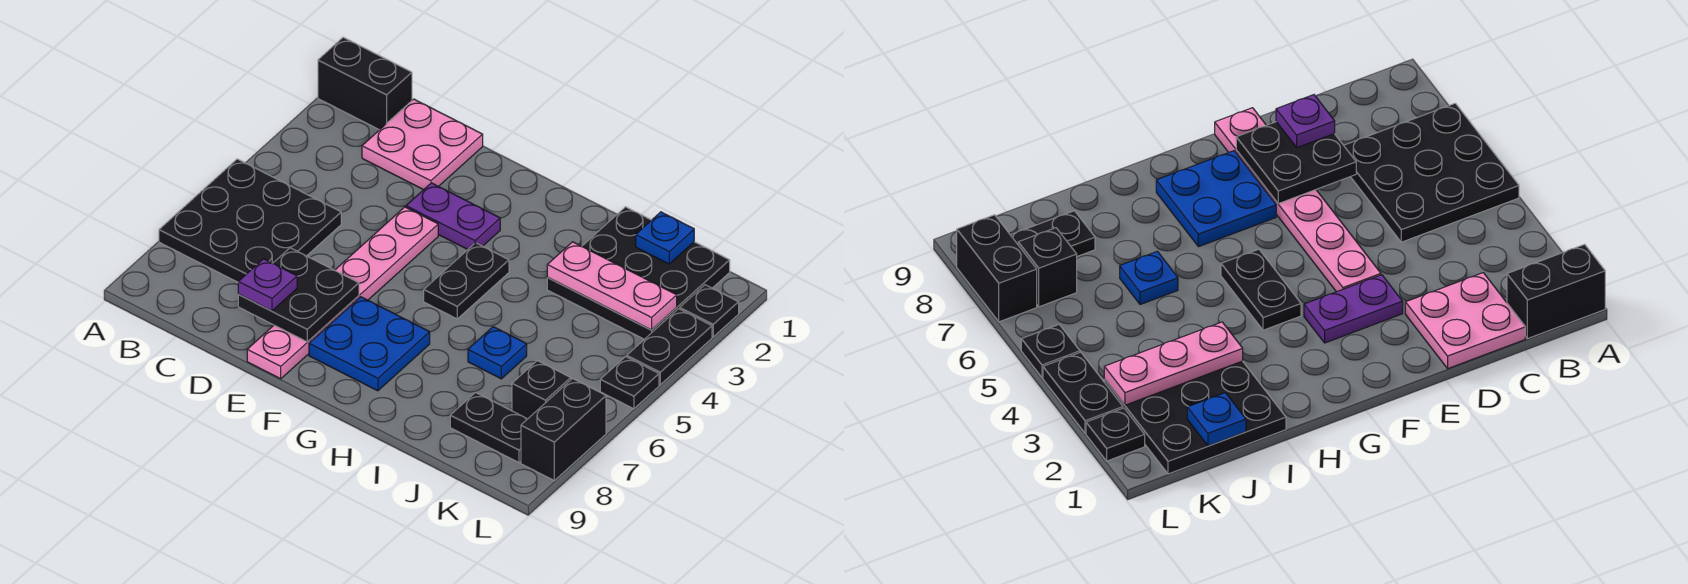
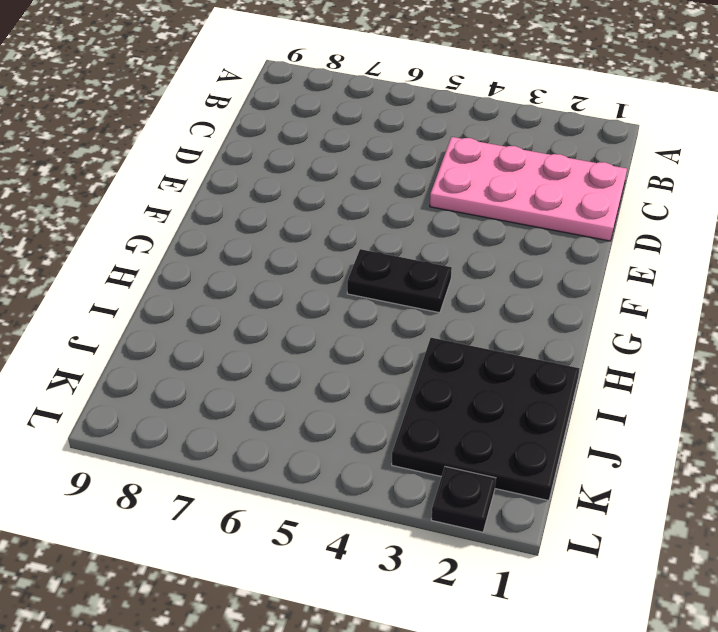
pink 2x4 plate [430,137,627,241] -> pink 2x2 plate [362,99,483,190]
none -> black 1x2 brick [318,37,412,130]
none -> black 3x3 plate [159,159,341,282]
none -> purple 1x2 plate [406,183,500,249]

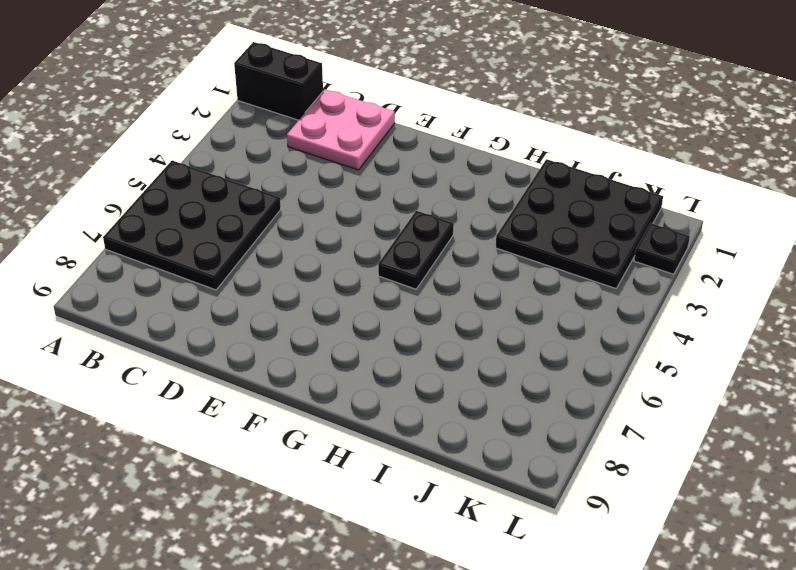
none -> purple 1x2 plate [406,183,500,249]
none -> pink 1x6 plate [247,207,438,379]
none -> blue 2x2 plate [309,297,430,391]

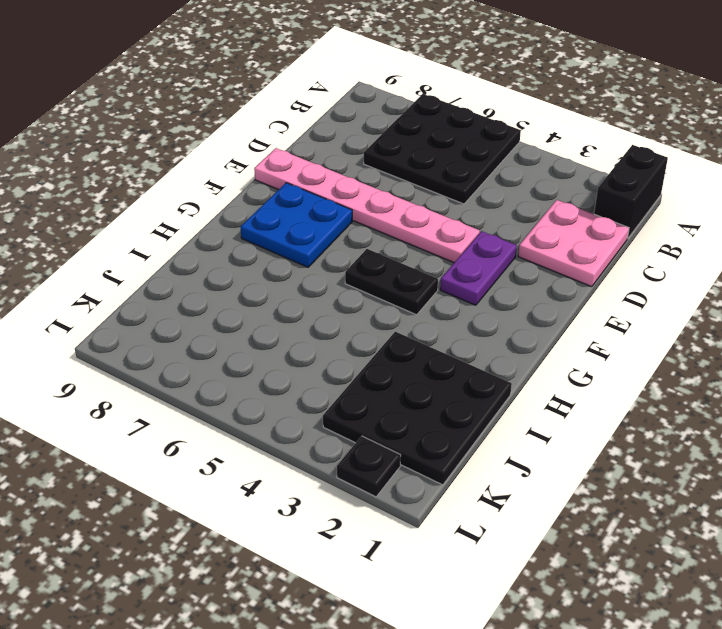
none -> blue 1x1 plate [468,327,527,379]
none -> black 1x2 plate [450,393,527,463]
none -> black 1x1 brick [512,361,571,419]

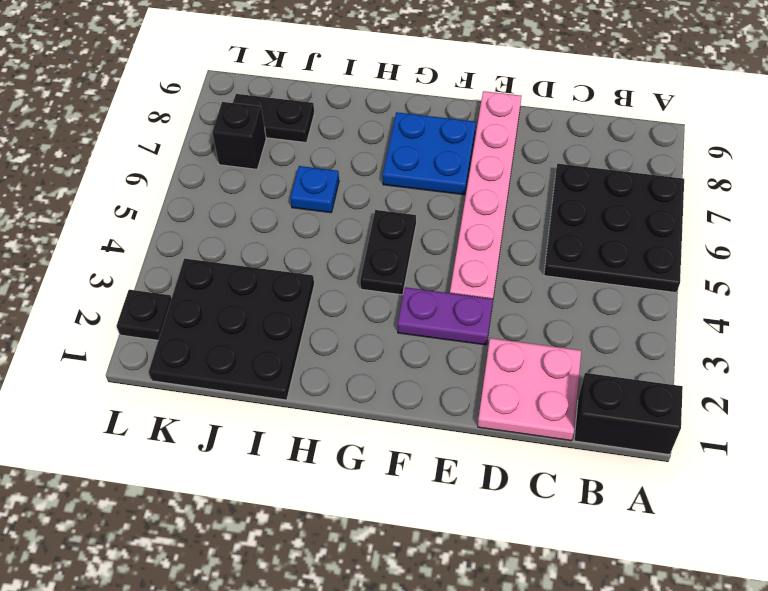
none -> black 1x2 plate [627,309,712,385]
none -> black 1x1 plate [600,357,659,409]
none -> black 1x2 brick [521,379,606,480]

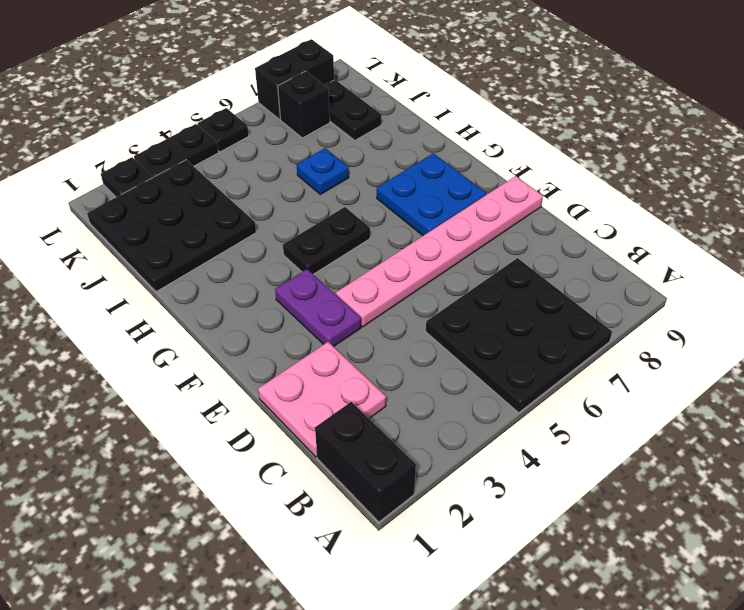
none -> black 2x2 plate [238,248,359,342]
none -> pink 1x3 plate [547,242,677,330]
none -> blue 1x1 plate [636,212,694,264]

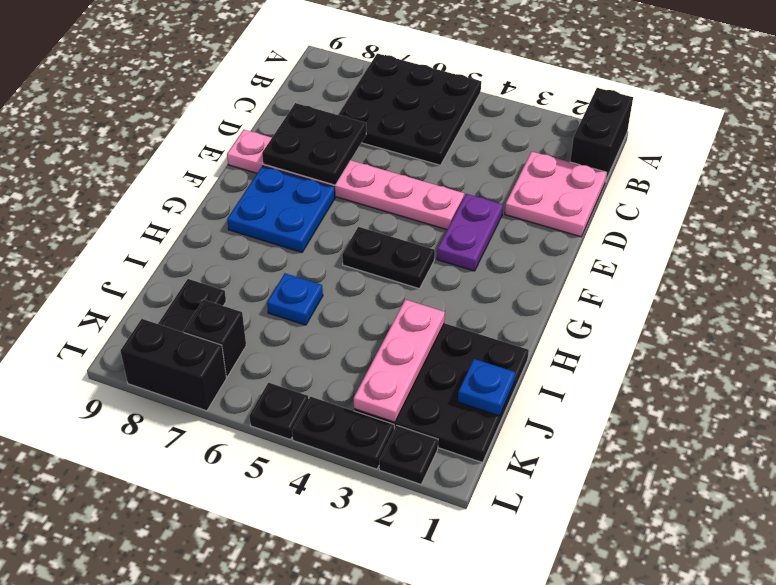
none -> purple 1x1 plate [238,259,297,311]

